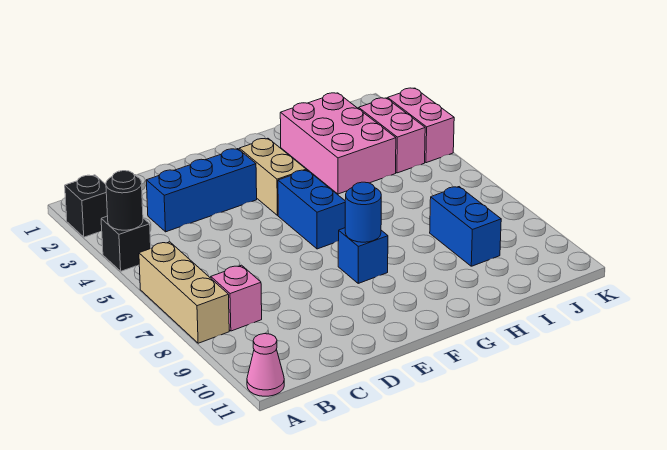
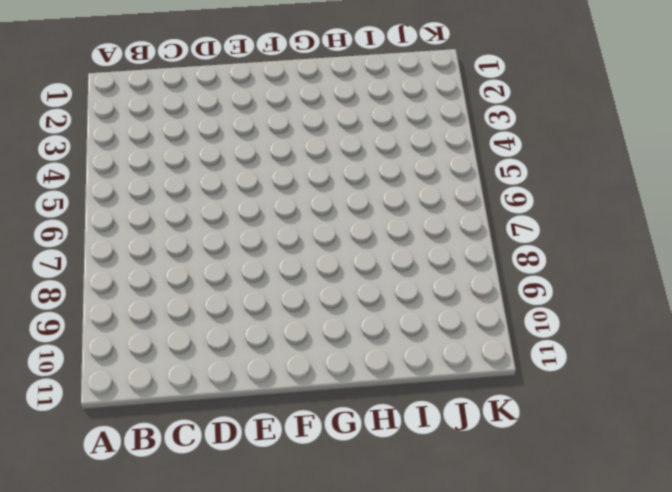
none -> black 1x1 brick [65,175,108,237]
none -> black 1x1 brick [101,216,151,271]
none -> tan 1x3 brick [139,242,229,343]

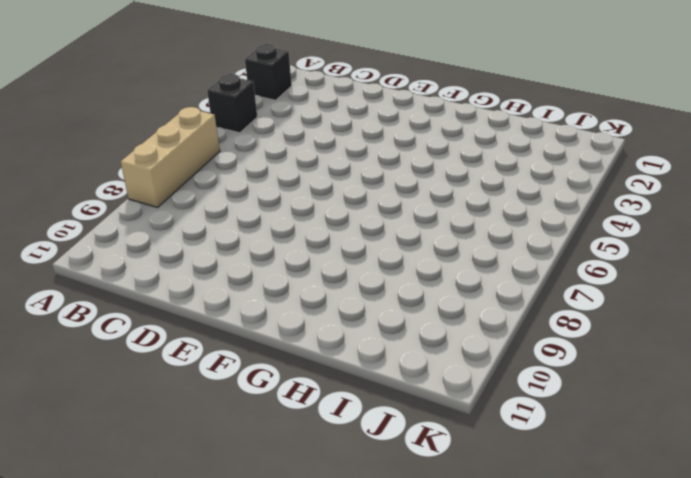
none -> pink 1x1 cone [247,334,284,396]
none -> pink 1x1 brick [211,265,262,331]
none -> blue 1x3 brick [146,149,257,232]

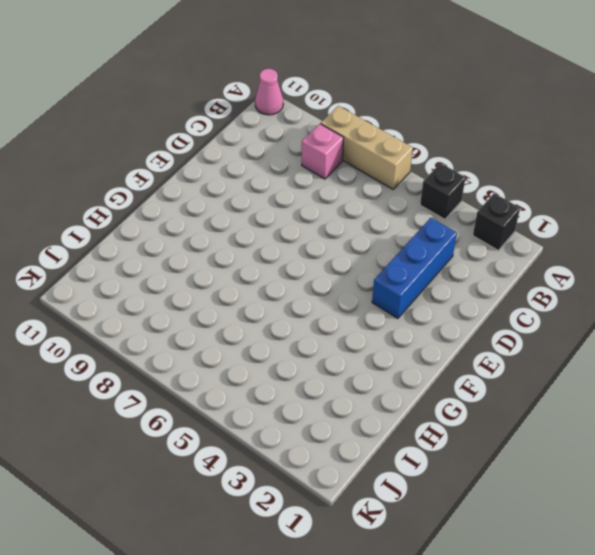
none -> tan 1x2 brick [239,138,306,216]
none -> blue 1x2 brick [278,170,345,249]
none -> blue 1x1 brick [338,228,388,283]

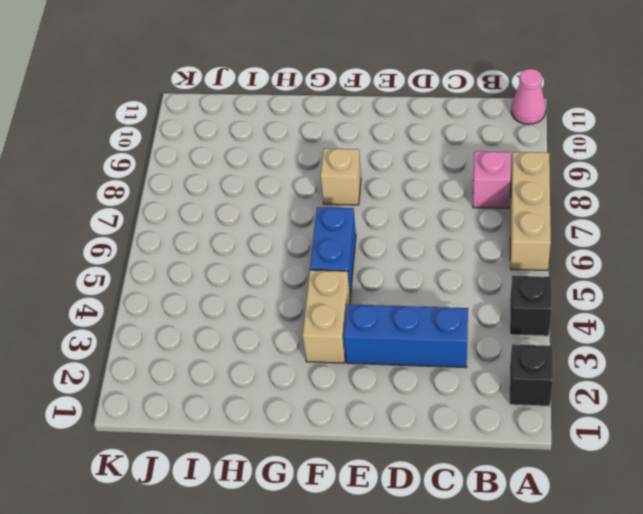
tan 1x1 brick [320,149,361,205] -> blue 1x1 brick [338,228,388,283]
none -> pink 2x3 brick [280,93,396,194]
none -> blue 1x2 brick [430,187,501,266]
none -> pink 1x2 brick [359,98,425,173]

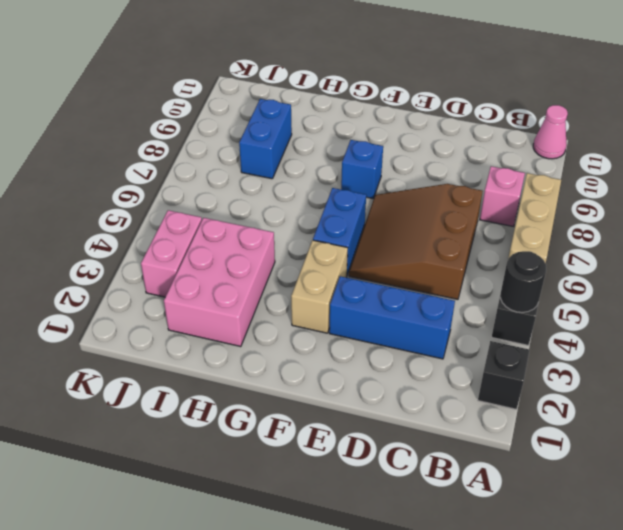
brown 3x3 slope [349,184,483,299] -> none
none -> pink 1x2 brick [388,88,454,163]
none -> blue 1x1 round brick [345,182,381,242]

